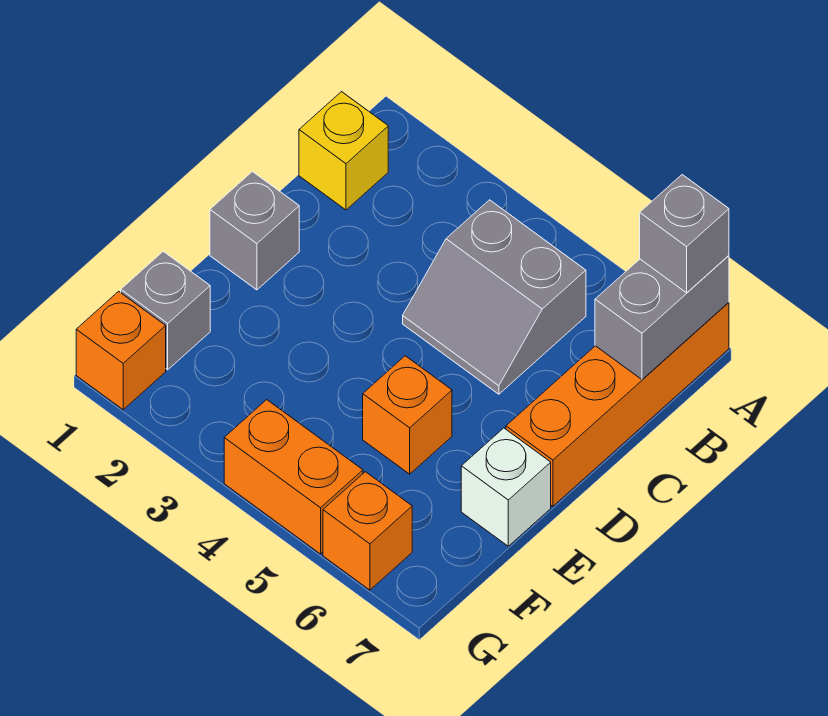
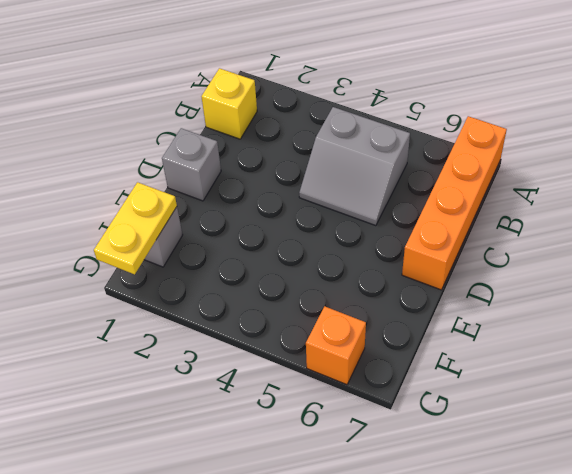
yellow 1x2 plate [94,182,177,274] -> none
none -> orange 1x1 brick [363,356,452,474]
none -> white 1x1 brick [461,428,551,546]
none -> orange 1x1 brick [76,291,166,410]

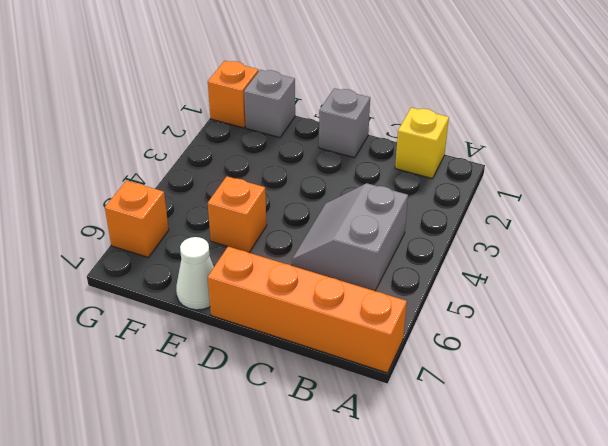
white 1x1 cone [176,237,214,310] -> white 1x1 brick [461,428,551,546]
none -> orange 1x2 brick [224,400,363,554]
none -> grey 1x2 brick [595,256,729,380]
none -> grey 1x1 brick [640,175,729,293]

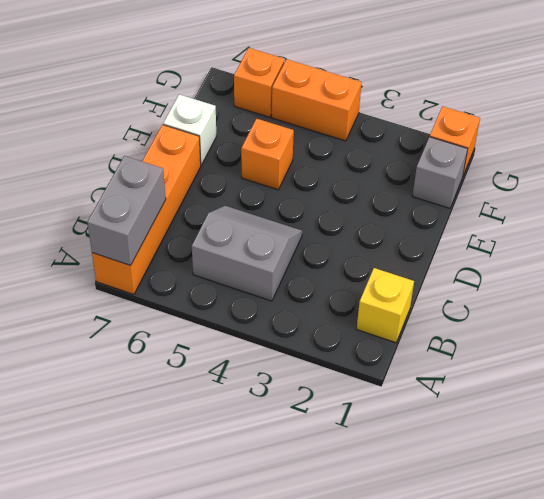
none -> grey 1x1 brick [210,172,299,290]
none -> grey 1x1 brick [640,175,729,293]

